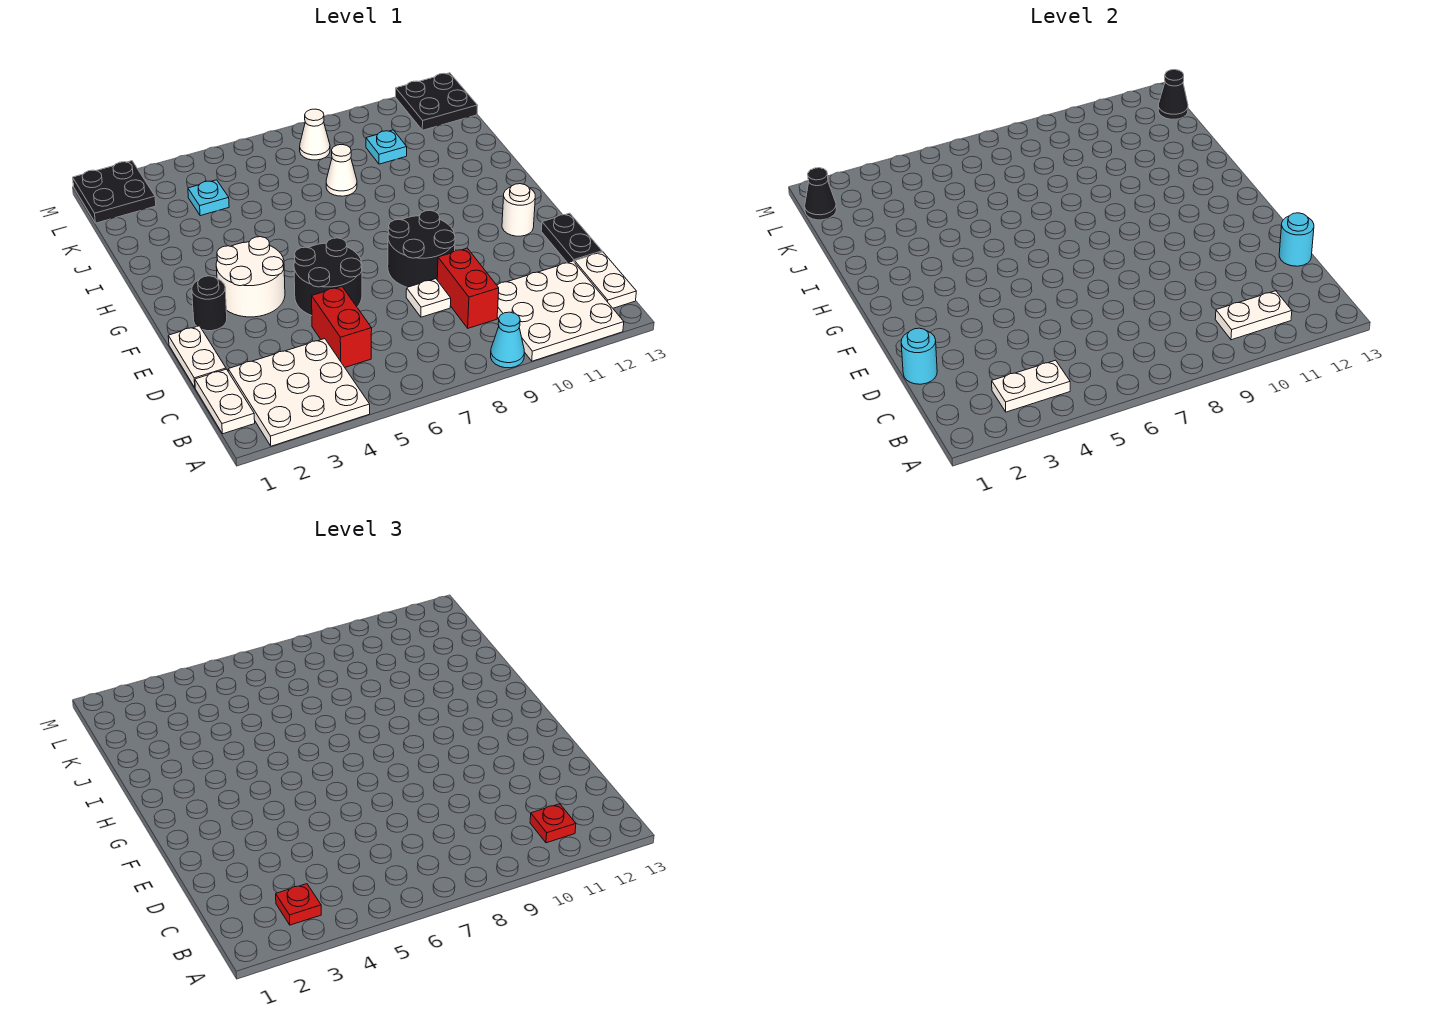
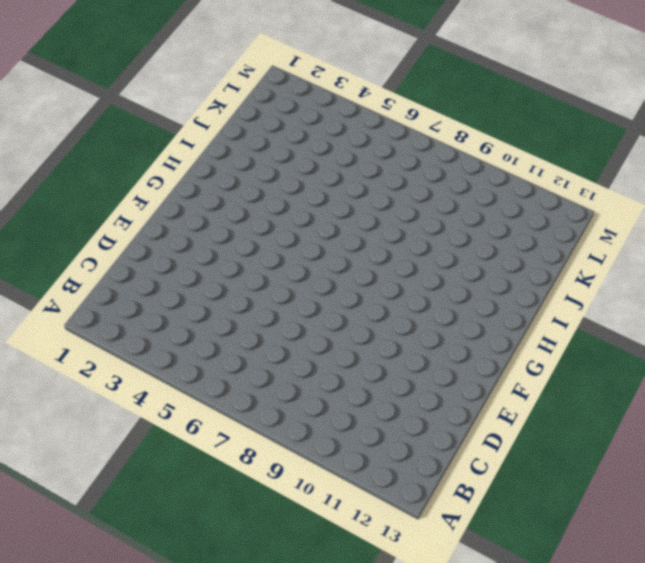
none -> white 3x3 plate [228,339,370,446]
none -> cyan 1x1 cone [491,312,524,368]
none -> white 3x3 plate [497,261,624,361]

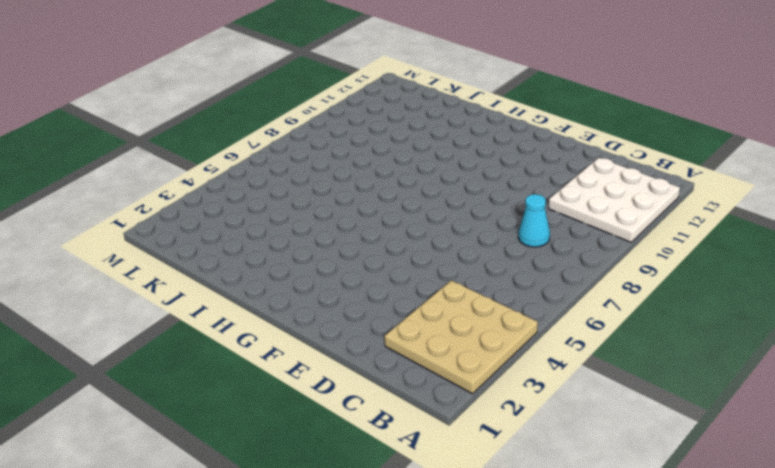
tan 3x3 plate [384,280,538,394] -> white 3x3 plate [228,339,370,446]
cyan 1x1 cone [518,194,550,247] -> cyan 1x1 cone moved to [491,312,524,368]
none -> white 1x2 plate [195,369,255,434]
none -> white 1x2 plate [575,252,636,308]
none -> red 1x2 brick [312,286,372,367]

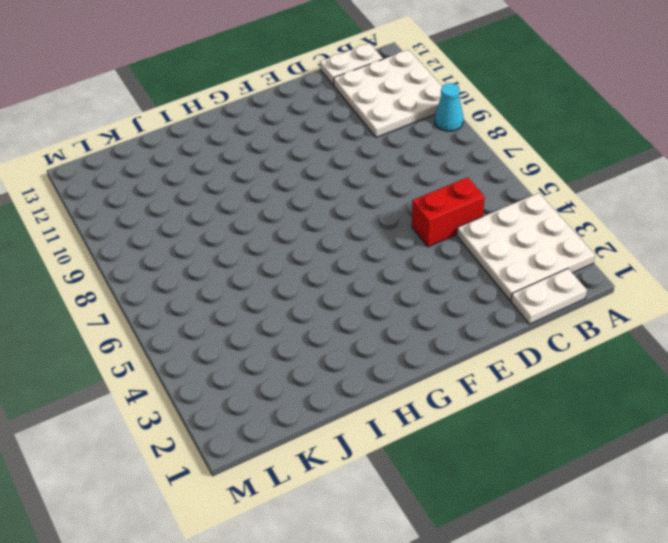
none -> red 1x2 brick [437,248,499,328]
none -> white 1x2 plate [168,326,226,387]
none -> white 1x1 plate [406,279,451,317]

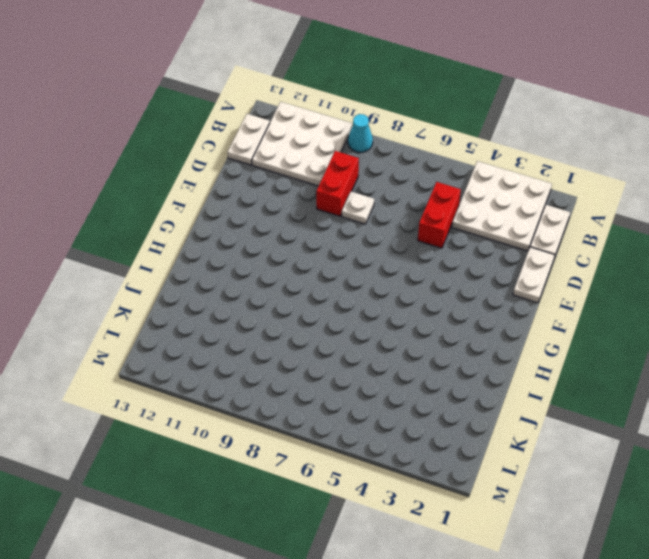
none -> black 1x2 plate [541,213,602,263]
none -> black 2x2 round brick [294,238,362,316]
none -> black 2x2 round brick [388,210,455,287]

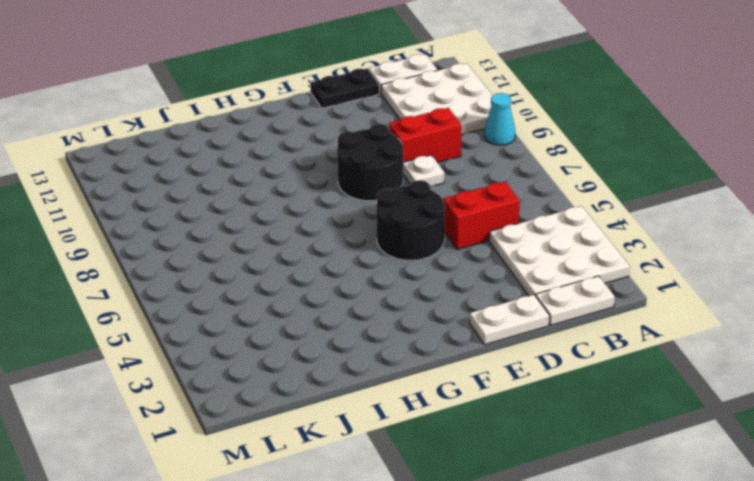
none -> black 1x1 round brick [192,276,227,331]
none -> white 2x2 round brick [216,237,285,317]
none -> white 1x1 round brick [502,184,535,236]

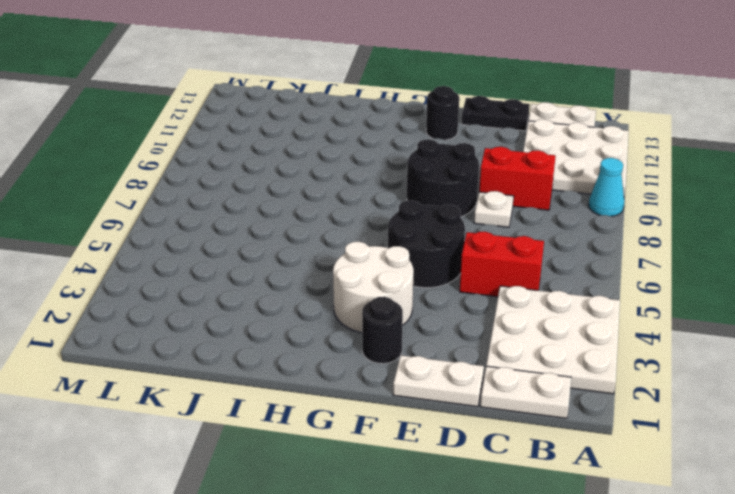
black 1x1 round brick [426,86,459,140] -> white 1x1 round brick [502,184,535,236]
none -> white 1x1 cone [326,145,357,196]
none -> cyan 1x1 plate [188,180,229,216]
none -> cyan 1x1 plate [366,130,407,164]

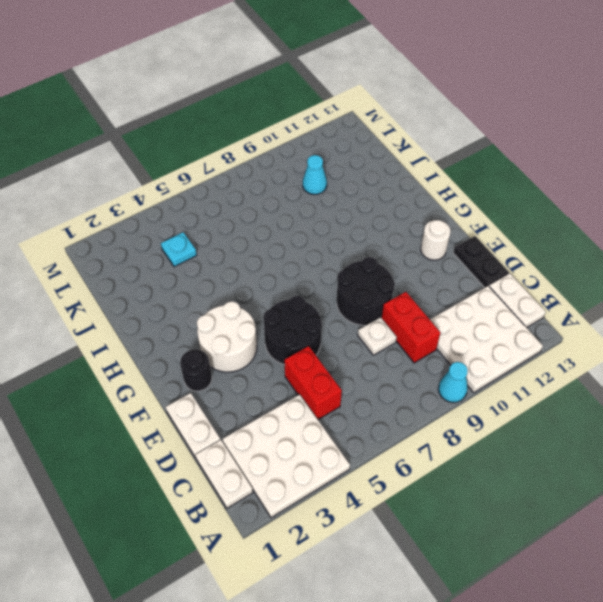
cyan 1x1 cone [303,155,327,195] -> cyan 1x1 plate [366,130,407,164]
none -> white 1x1 cone [326,145,357,196]
none -> black 2x2 plate [73,161,156,223]
none -> white 1x1 cone [300,109,330,160]

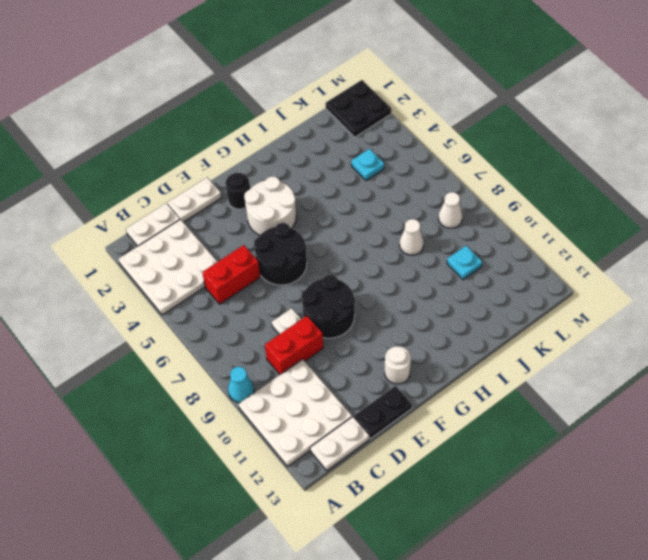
none -> black 2x2 plate [396,73,478,130]
none -> white 1x2 plate [992,360,1070,412]
none -> white 1x2 plate [1215,291,1292,340]

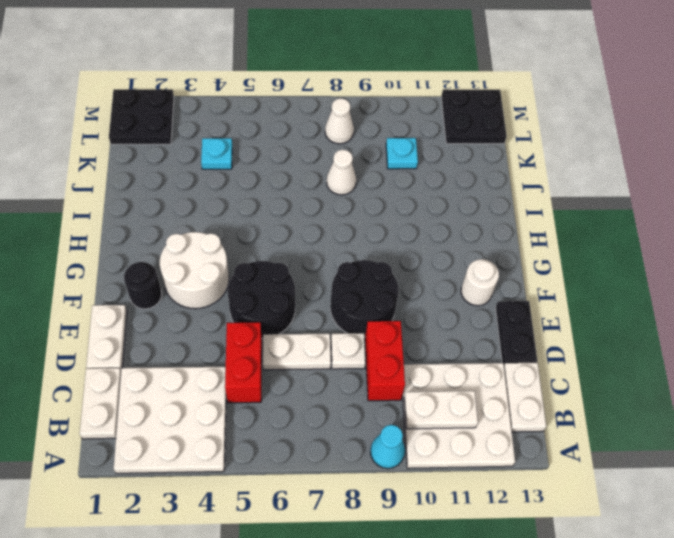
white 1x2 plate [263,334,331,370] -> white 1x2 plate moved to [992,360,1070,412]
none -> cyan 1x1 round brick [901,328,937,384]
none -> cyan 1x1 round brick [1279,213,1314,266]
none -> black 1x1 cone [805,168,836,220]

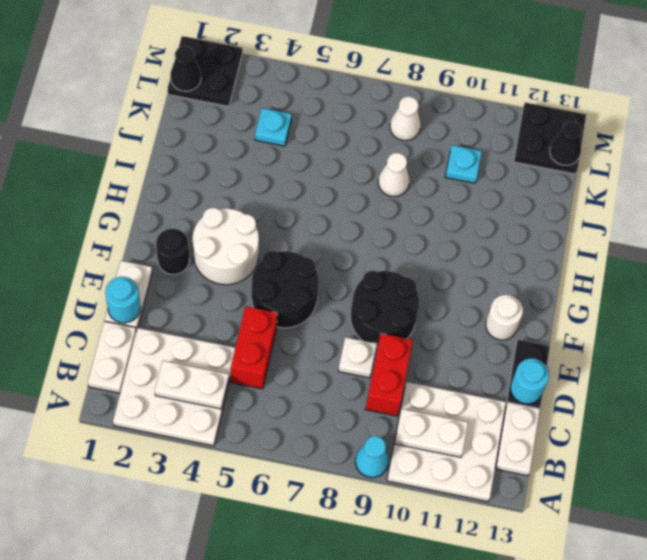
none -> red 1x1 plate [276,884,321,925]
none -> red 1x1 plate [530,804,576,843]

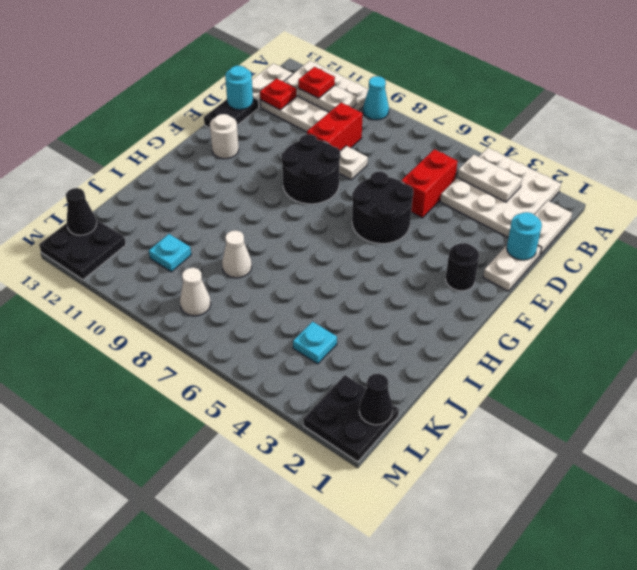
red 1x1 plate [260,79,297,110] -> red 1x1 plate moved to [276,884,321,925]
none -> white 2x2 round brick [216,237,285,317]

